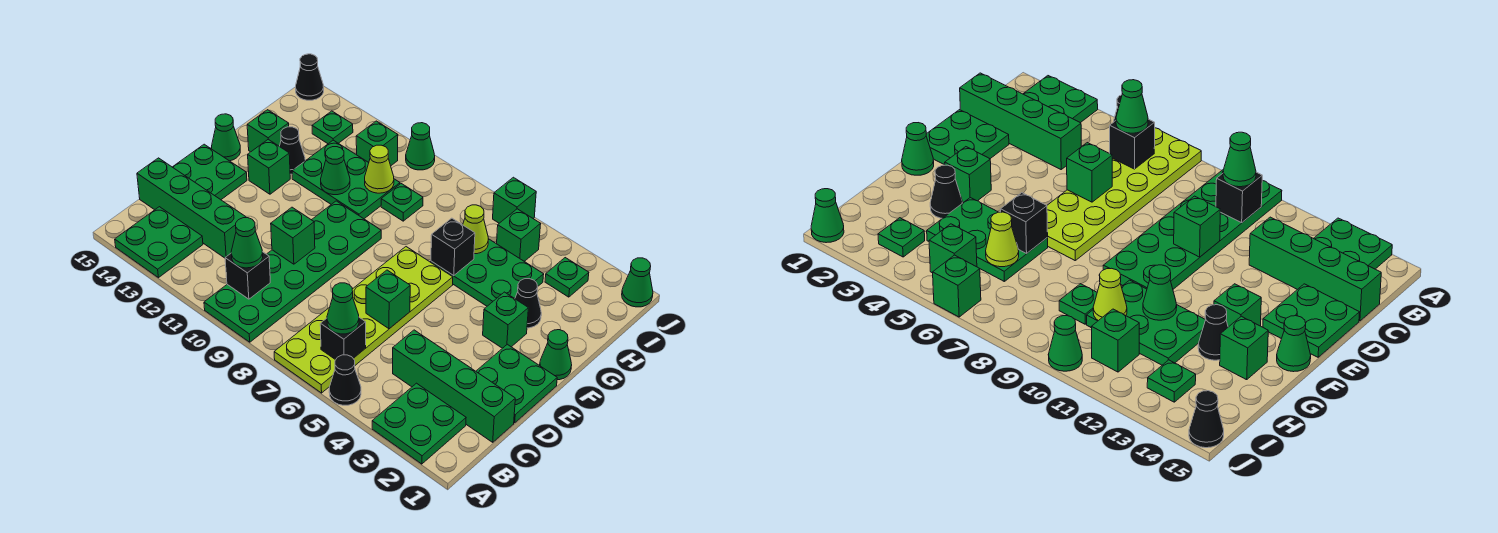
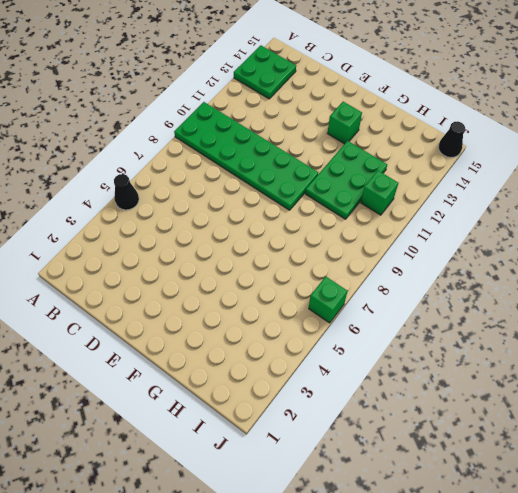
none -> green 2x2 plate [372,383,466,464]
none -> lime 2x6 plate [274,247,453,393]
none -> green 1x4 brick [393,330,515,442]
none -> green 1x4 brick [137,158,246,258]

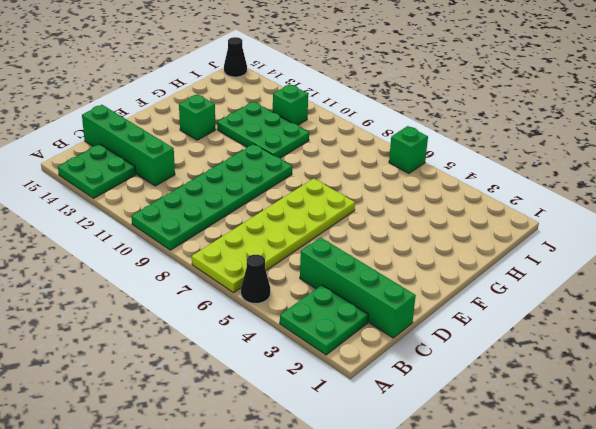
none -> green 2x2 plate [476,344,557,423]
none -> green 2x2 plate [173,144,247,200]
none -> green 1x1 cone [540,330,572,380]
none -> green 1x1 brick [483,292,528,348]

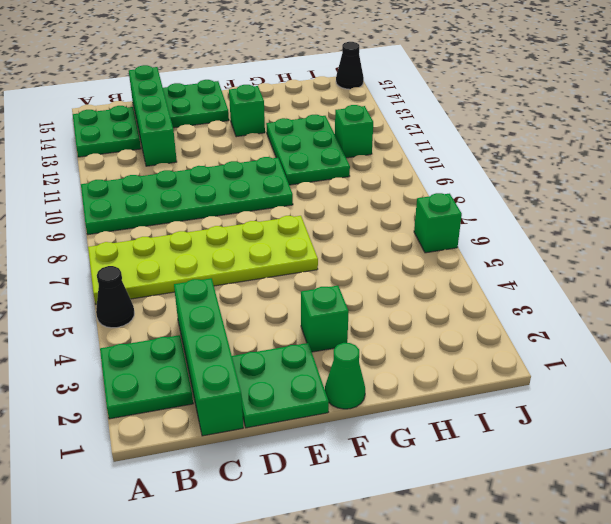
none -> green 1x1 cone [212,114,240,161]
none -> black 1x1 cone [515,279,541,328]
none -> green 2x3 plate [431,239,544,306]
none -> black 1x1 cone [280,127,305,174]

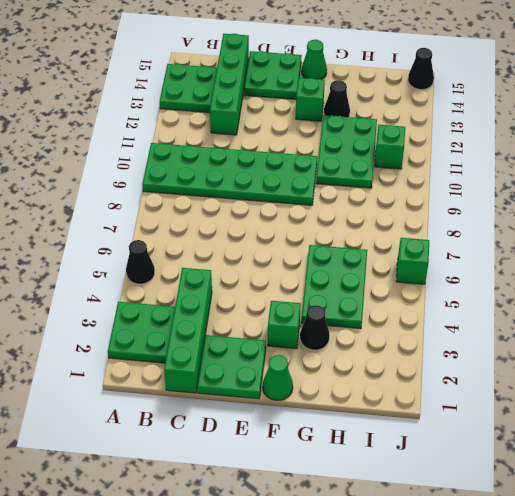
none -> lime 2x6 plate [274,247,453,393]
none -> green 1x1 brick [247,110,289,152]
none -> green 1x1 plate [381,184,423,221]
none -> green 1x1 plate [545,258,589,297]

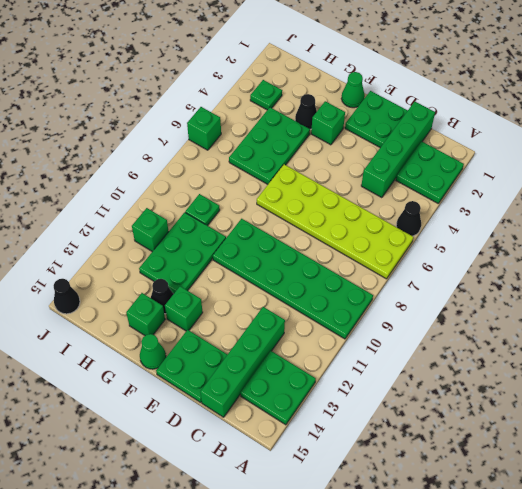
none -> green 1x1 brick [497,209,541,261]
none -> green 1x1 plate [312,111,353,144]
none -> green 1x1 cone [622,258,653,307]
none -> green 1x1 cone [406,123,435,170]

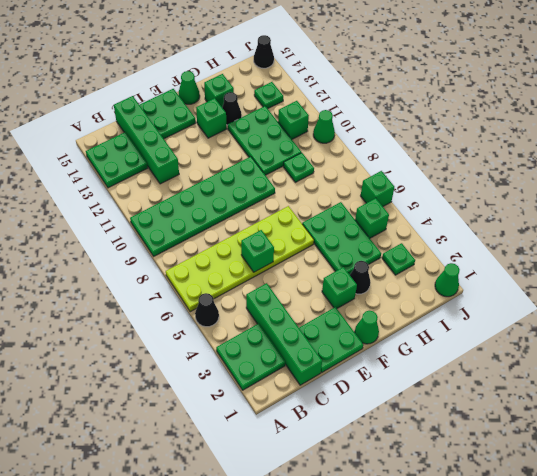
none -> black 1x1 brick [320,318,366,360]
none -> black 1x1 brick [225,252,270,299]
none -> green 1x1 brick [271,207,315,264]
none -> black 1x1 brick [431,218,475,276]

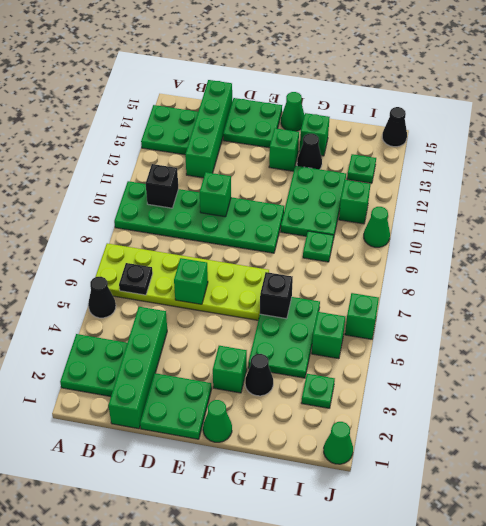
black 1x1 plate [119,263,153,295] -> black 1x1 brick [320,318,366,360]
none -> green 1x1 cone [321,147,350,195]
none -> lime 1x1 cone [463,205,488,254]
none -> lime 1x1 cone [365,145,394,193]
none -> green 1x1 cone [327,283,359,334]

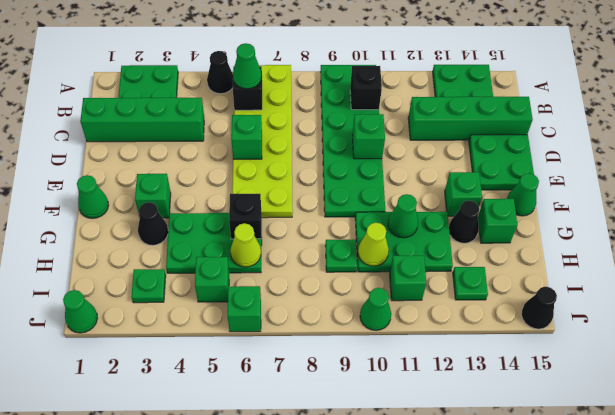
none -> green 2x2 plate [476,344,557,423]
none -> green 1x1 cone [231,218,263,268]

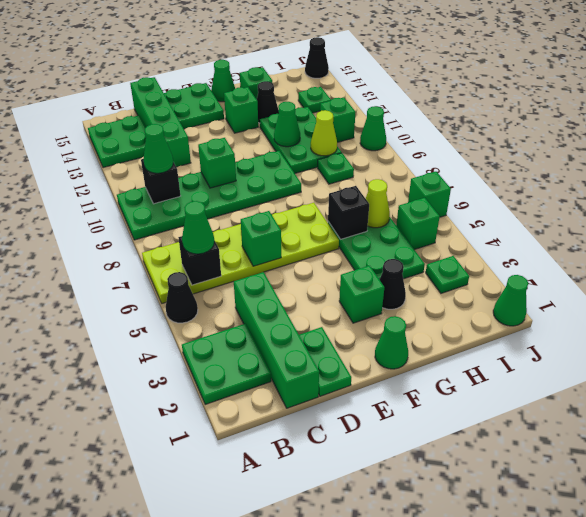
green 1x2 plate [299,327,351,396] -> green 2x2 plate [476,344,557,423]

